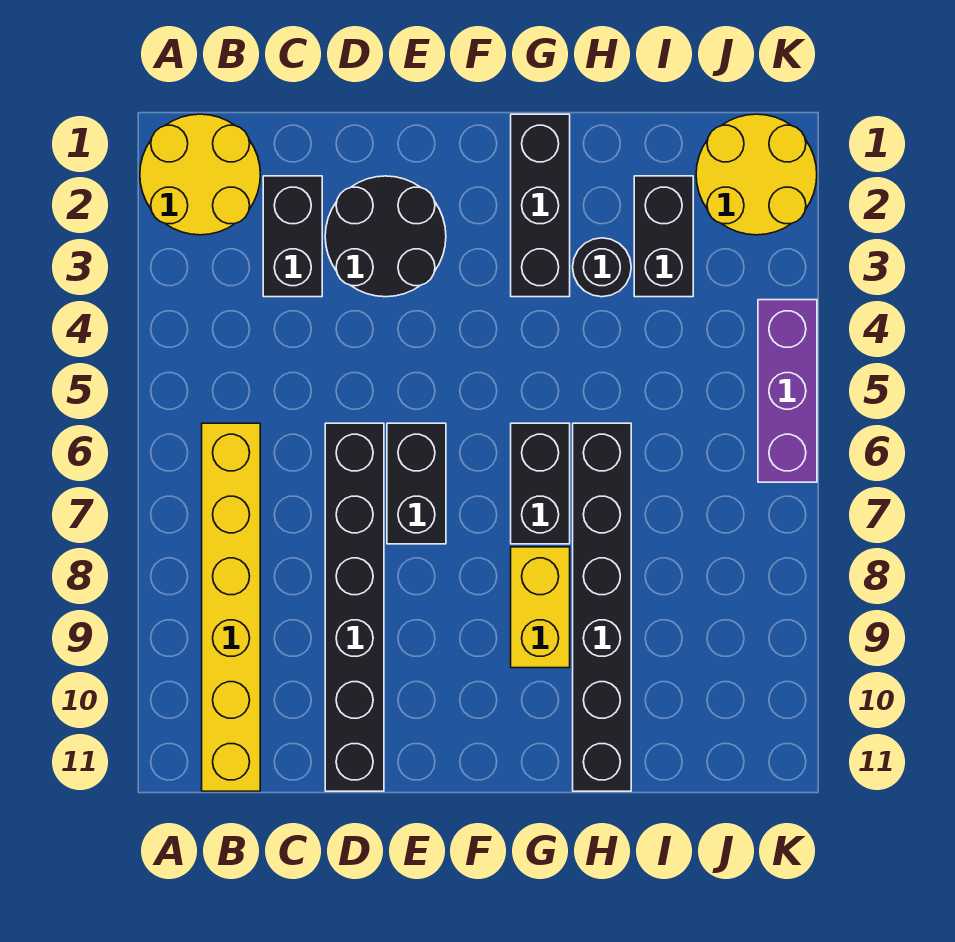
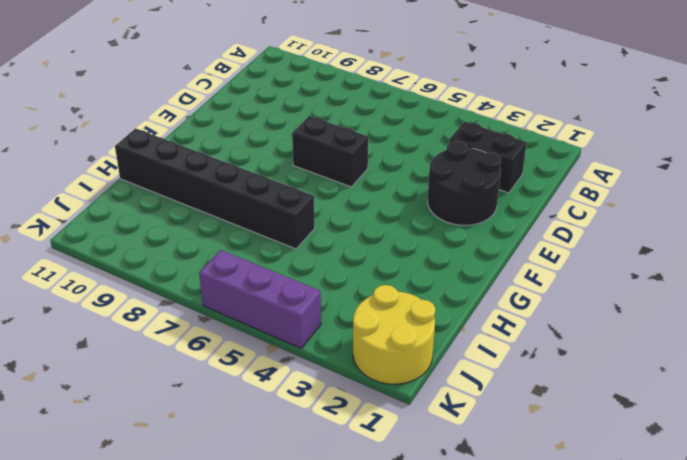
none -> yellow 2x2 round brick [140,114,260,235]
none -> yellow 1x6 brick [202,423,260,791]
none -> black 1x6 brick [325,423,384,791]

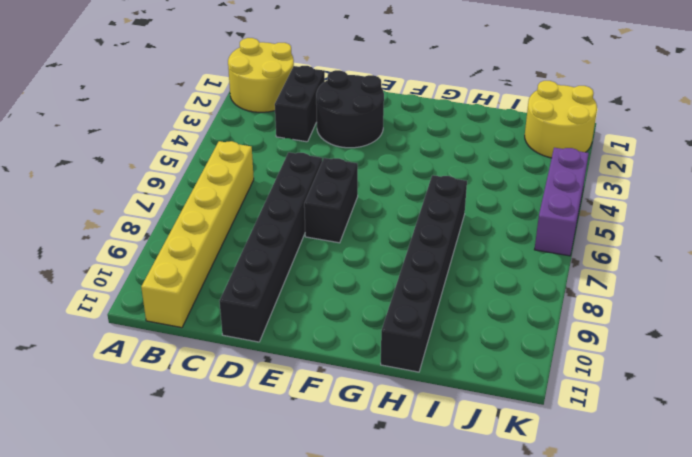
none -> black 1x3 brick [511,114,570,297]
none -> black 1x2 brick [511,423,570,544]
none -> yellow 1x2 brick [511,547,570,668]

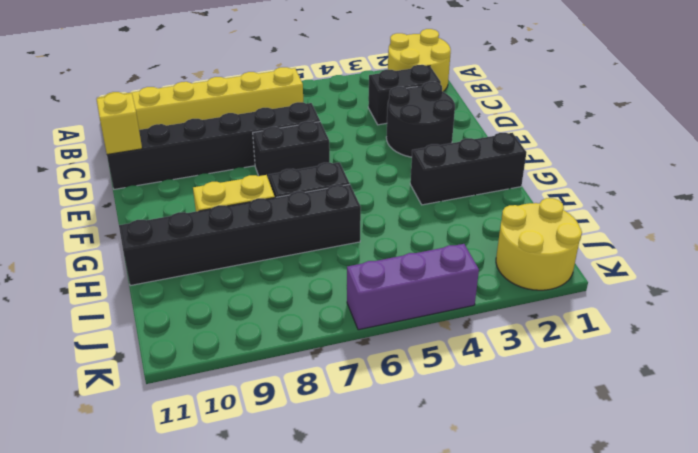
yellow 1x1 brick [96,93,142,154] -> none
none -> black 1x1 round brick [573,238,631,297]
none -> black 1x2 brick [634,176,693,297]

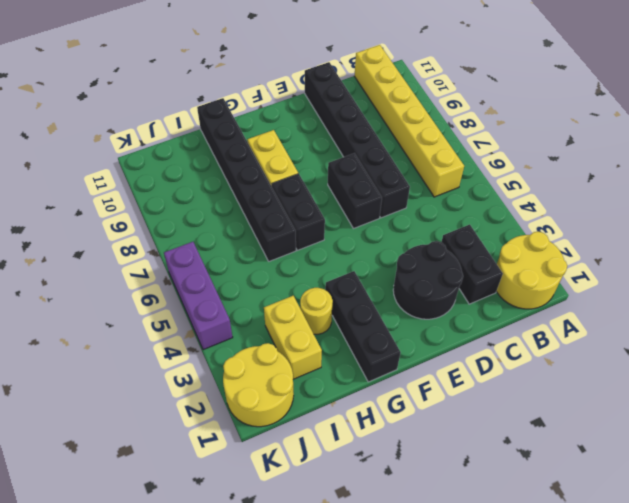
yellow 1x1 round brick [300,288,333,334] -> black 1x1 round brick [573,238,631,297]
yellow 1x2 brick [264,296,322,379] -> black 1x2 brick [634,176,693,297]

